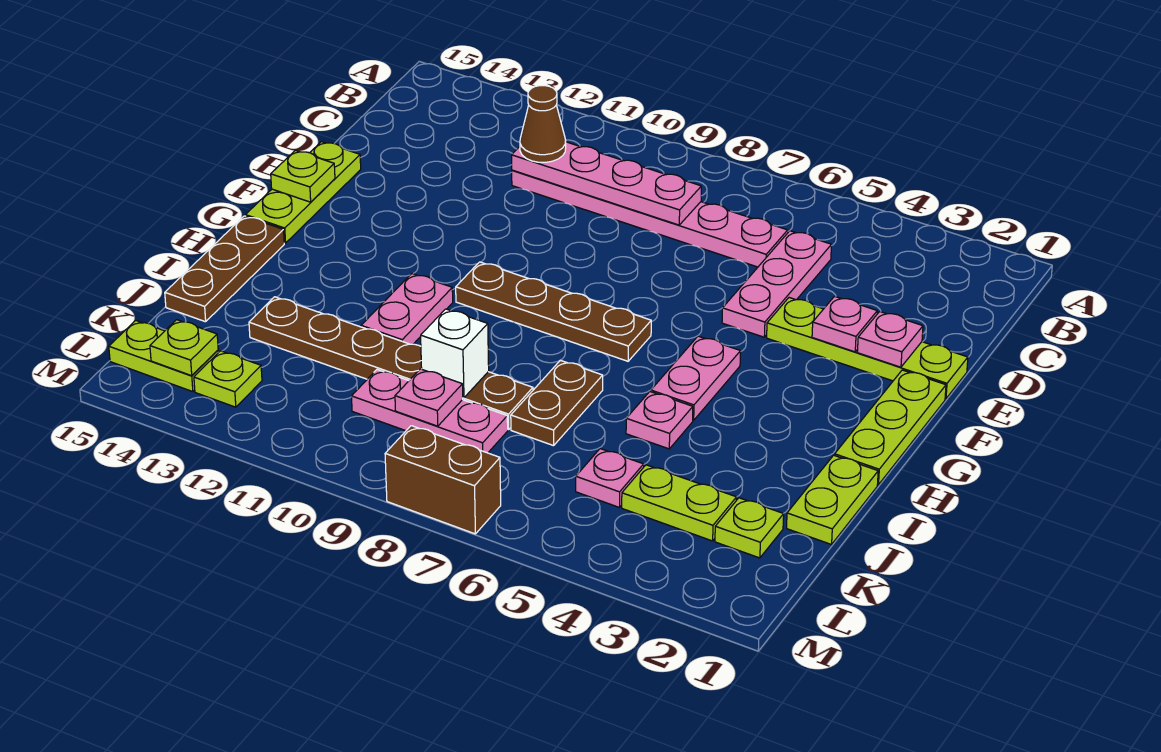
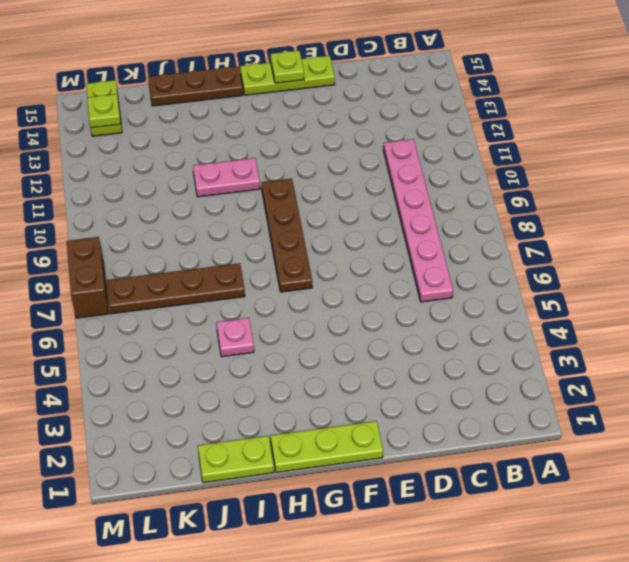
brown 1x4 plate [106,263,245,314] -> brown 1x2 plate [511,360,603,446]
none -> pink 1x3 plate [722,231,831,337]
none -> lime 1x4 plate [767,298,968,399]
none -> pink 1x2 plate [651,336,741,420]

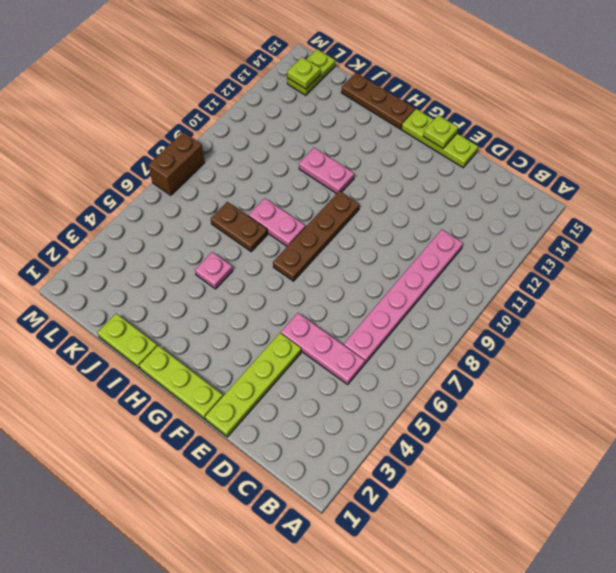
pink 1x2 plate [249,198,305,246] -> pink 1x2 plate moved to [651,336,741,420]
none -> brown 1x6 plate [249,297,533,430]
none -> lime 1x1 plate [715,498,784,558]
none -> lime 1x2 plate [622,465,737,541]

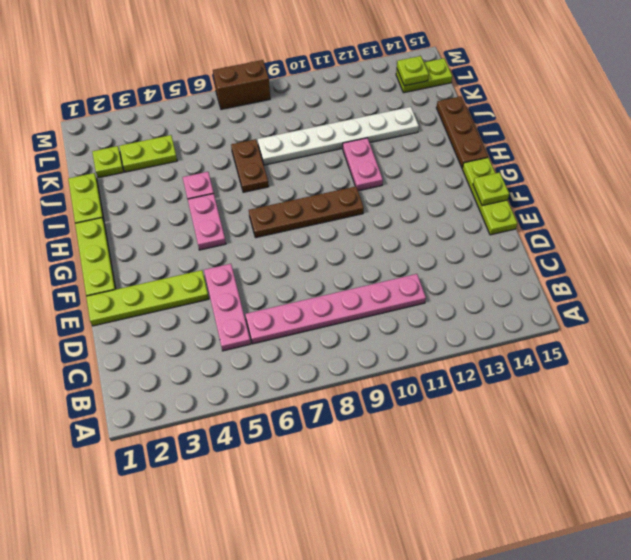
white 1x6 plate [258,107,419,165] -> brown 1x6 plate [249,297,533,430]
none -> pink 1x1 plate [576,449,644,507]
none -> pink 1x3 plate [352,370,508,453]
none -> lime 1x1 plate [194,351,262,407]

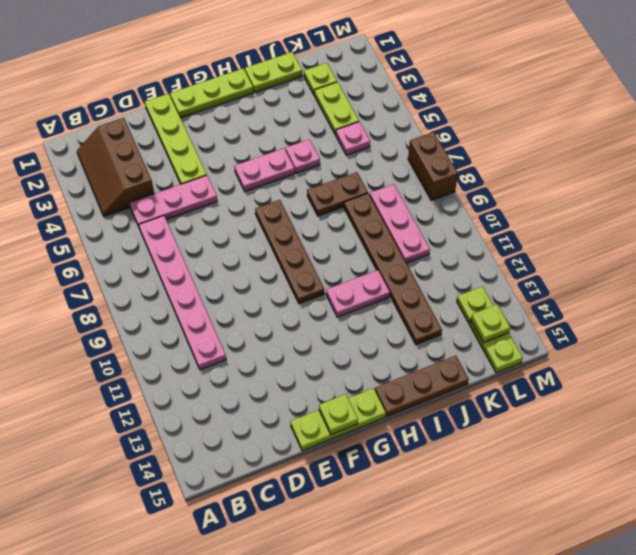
brown 2x3 slope [77,118,154,217] -> none
none -> pink 1x4 plate [512,142,701,225]
none -> pink 1x1 plate [857,312,923,367]
none -> pink 1x1 plate [812,296,877,352]

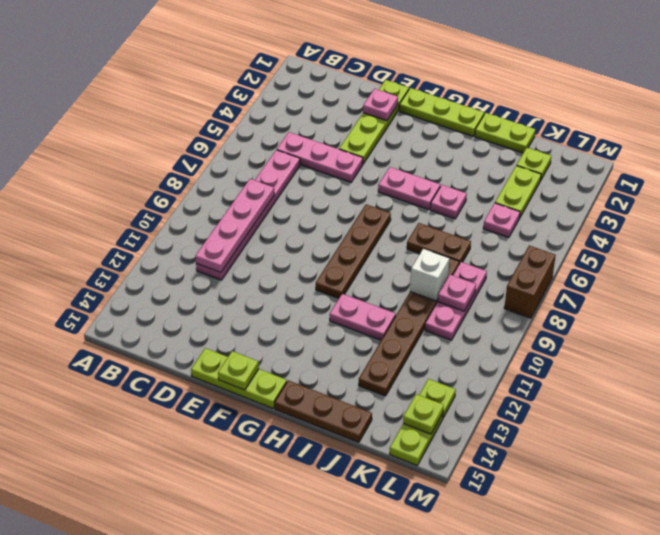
none -> pink 1x1 plate [812,296,877,352]
none -> brown 1x1 cone [520,86,566,162]

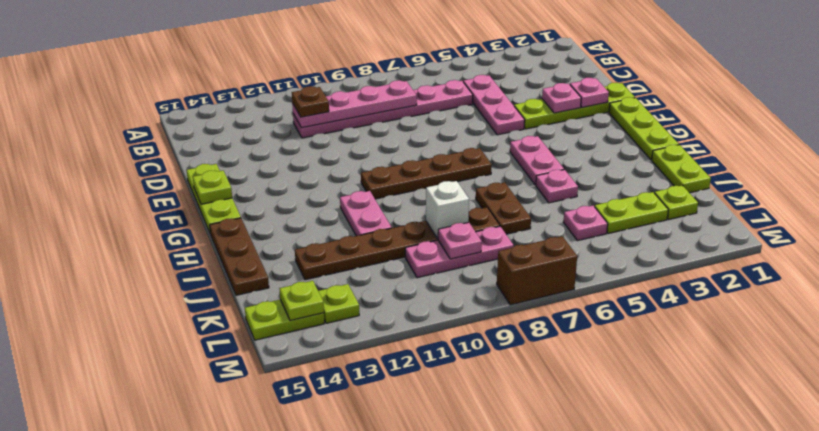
brown 1x1 plate [292,86,329,117] -> brown 1x1 cone [520,86,566,162]

